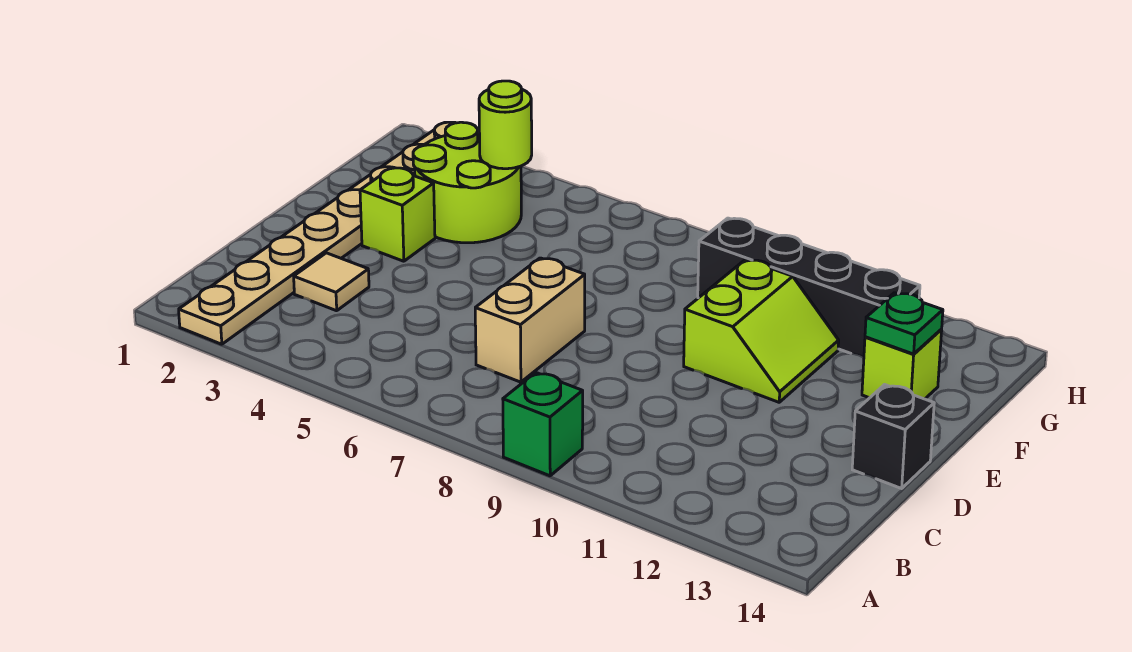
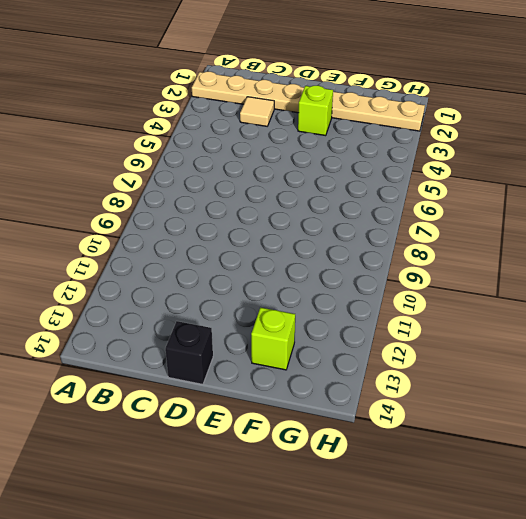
none -> green 1x1 brick [503,372,583,476]
none -> tan 1x2 brick [475,258,585,382]
none -> lime 2x2 slope [684,260,839,402]

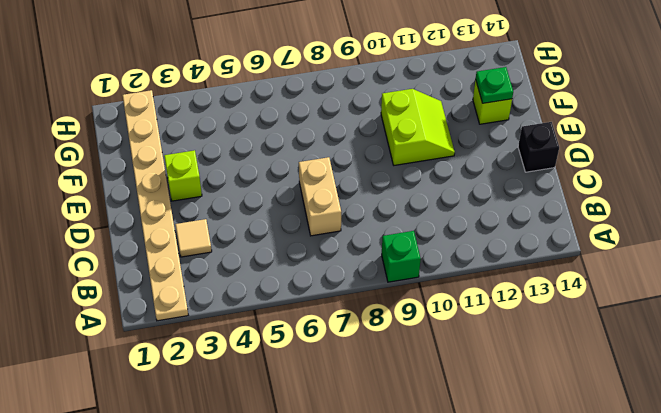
none -> lime 2x2 round brick [413,122,521,243]
none -> black 1x4 brick [698,218,920,357]
none -> lime 1x1 round brick [479,81,532,169]

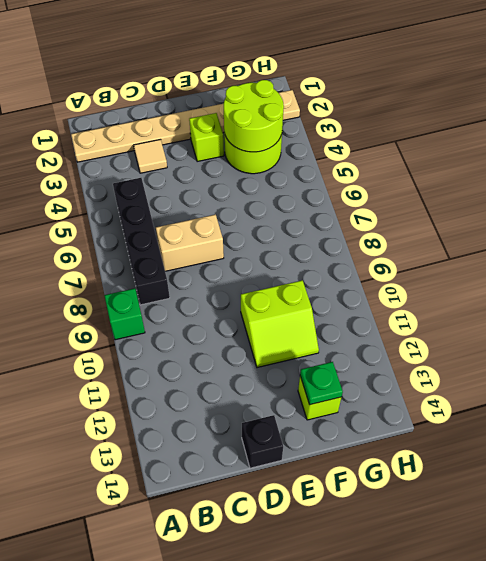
black 1x4 brick [113,178,170,305] -> black 1x4 brick moved to [698,218,920,357]
lime 2x2 round brick [224,80,284,152] -> lime 1x1 round brick [479,81,532,169]

